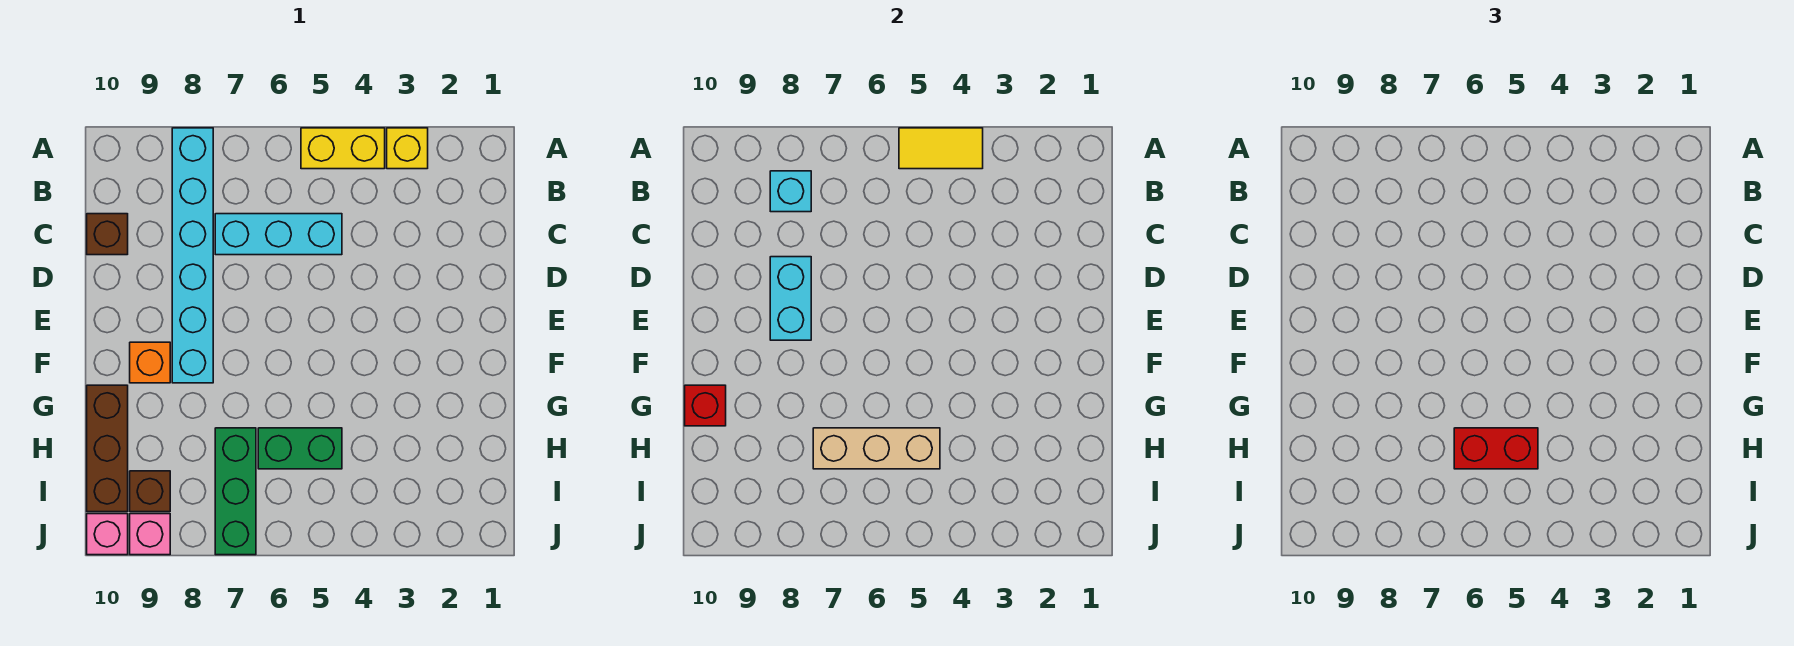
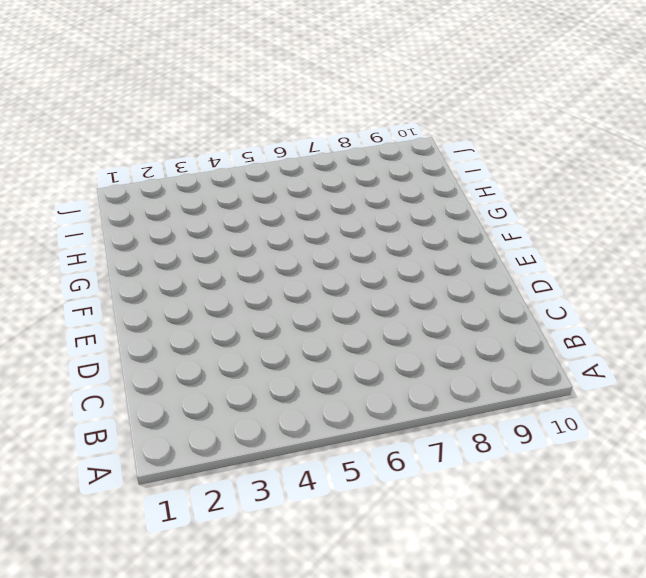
none -> yellow 1x1 brick [387,128,428,169]
none -> yellow 1x2 brick [301,128,385,169]
none -> cyan 1x6 brick [172,128,213,383]

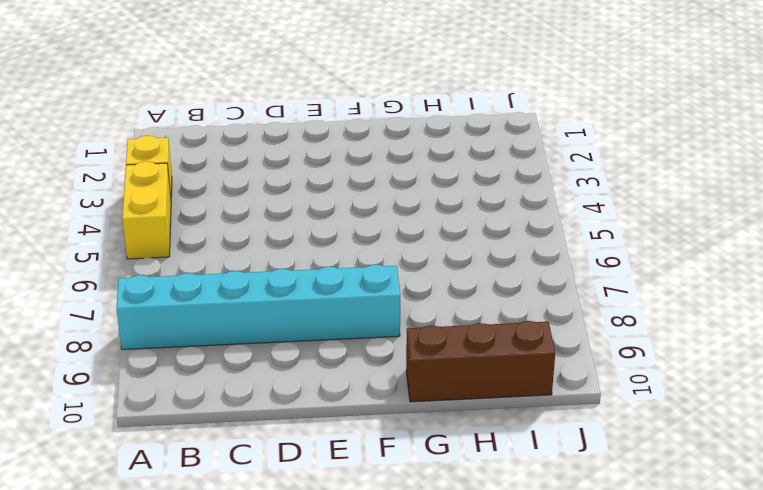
none -> cyan 1x3 brick [215,214,342,255]
none -> brown 1x1 brick [87,214,128,255]
none -> orange 1x1 brick [130,342,170,383]

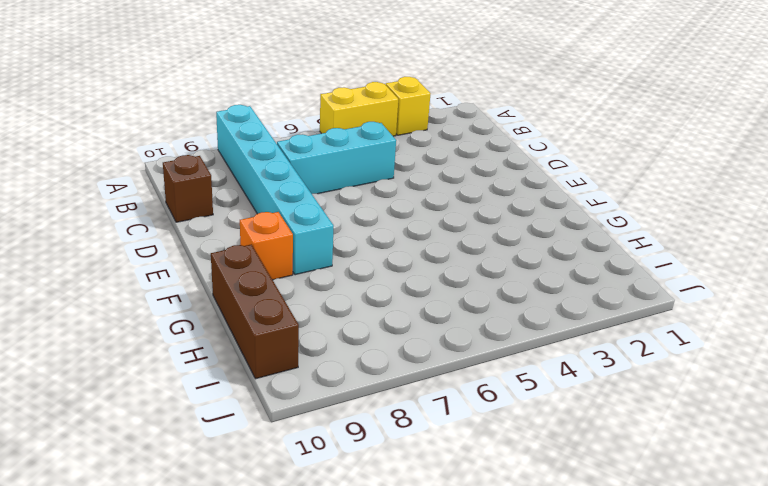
none -> green 1x2 brick [258,428,342,469]
none -> green 1x3 brick [215,428,256,555]
none -> brown 1x1 brick [130,471,170,512]

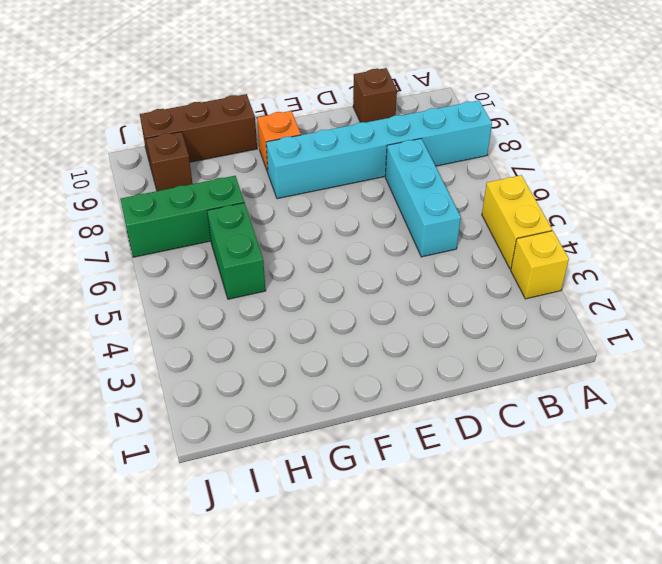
none -> pink 1x1 brick [130,514,170,555]
none -> pink 1x1 brick [87,514,128,555]
none -> yellow 1x2 tile [899,128,983,169]

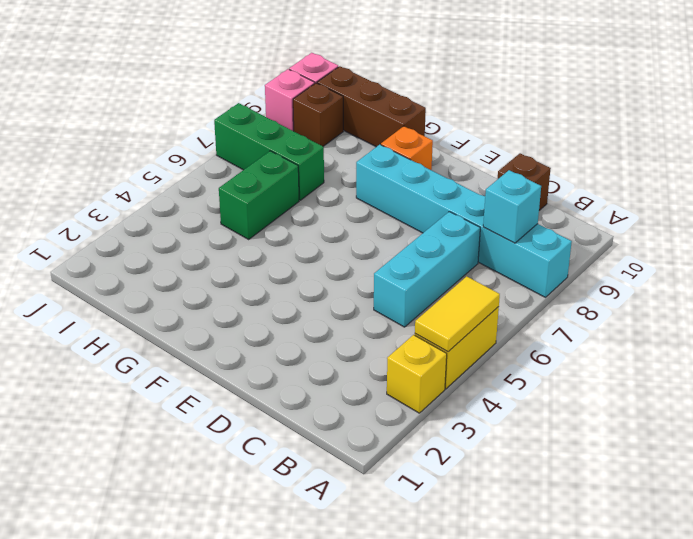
none -> cyan 1x2 brick [770,257,811,340]
none -> red 1x1 brick [685,385,726,426]
none -> tan 1x3 brick [813,428,940,469]

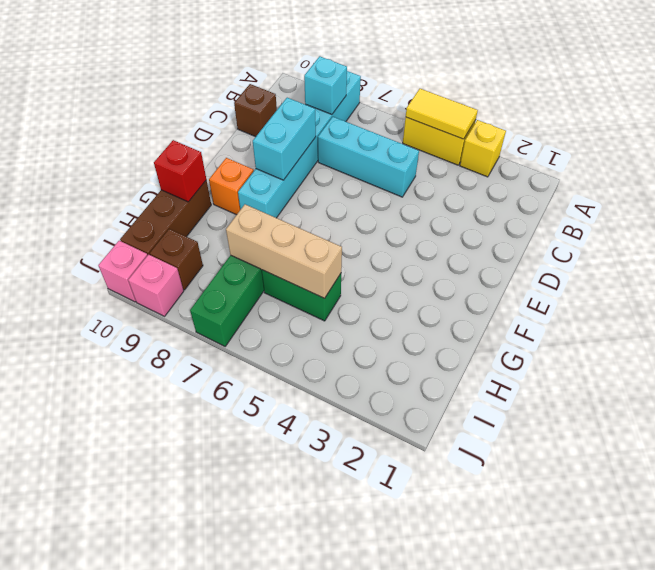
none -> red 1x2 brick [1454,428,1538,469]

